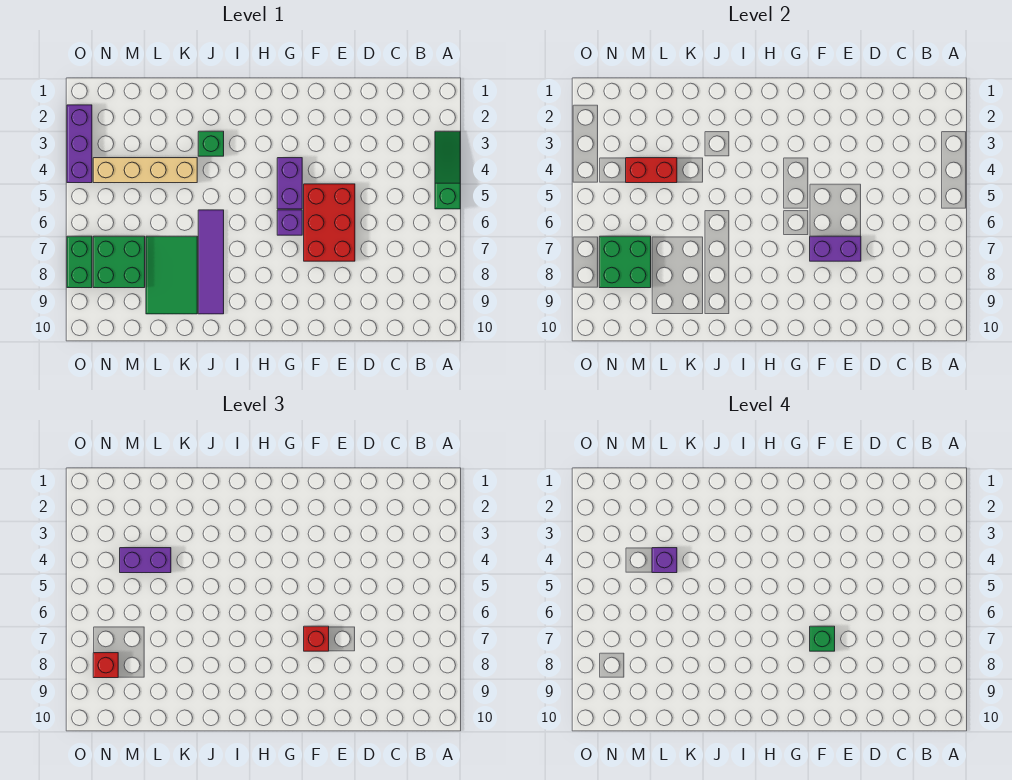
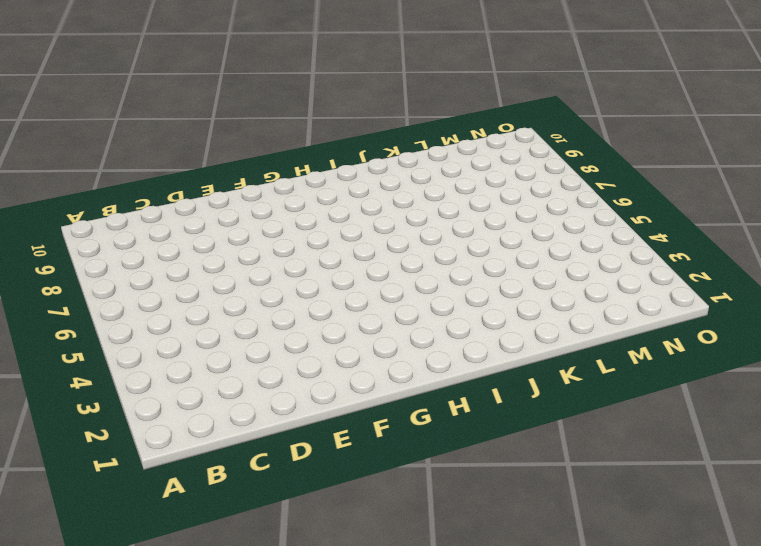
none -> green 1x3 slope [435,131,460,209]
none -> red 2x3 brick [304,184,355,261]
none -> purple 1x2 brick [277,158,302,209]

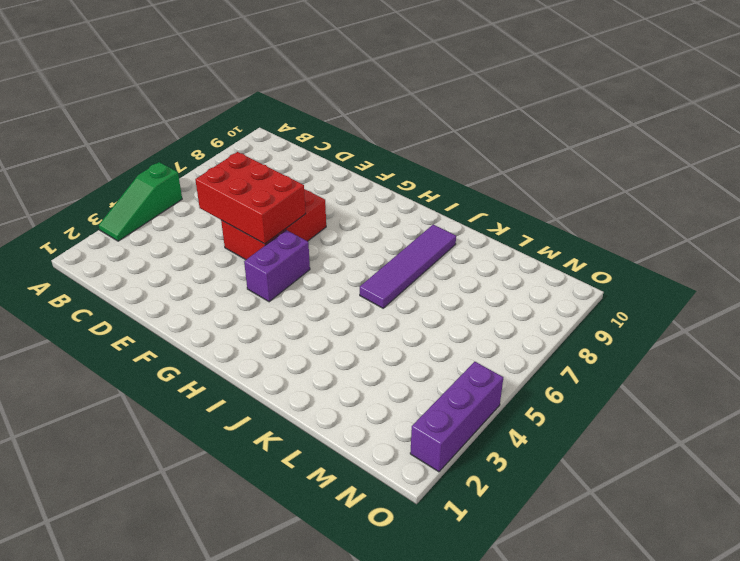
red 2x3 brick [195,152,306,244] -> none
none -> purple 1x1 brick [277,210,302,235]
none -> green 1x1 brick [198,131,224,156]
none -> tan 1x4 brick [93,158,197,183]

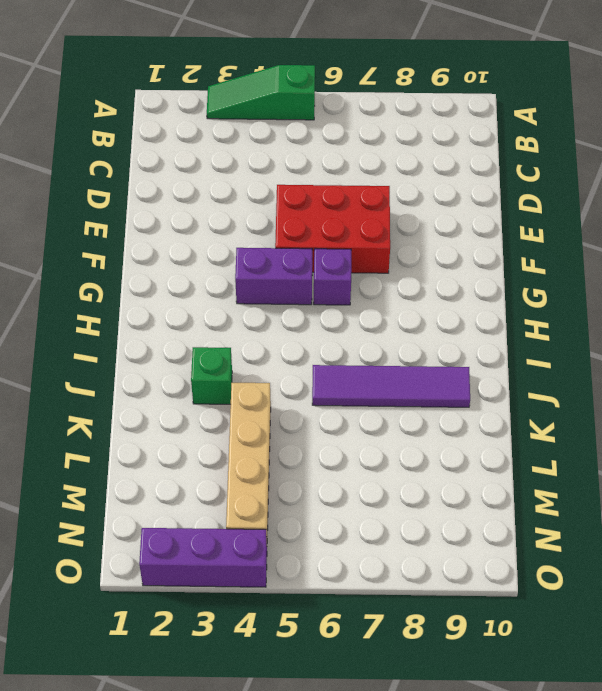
none -> green 2x3 tile [146,236,197,314]
none -> green 2x2 brick [93,236,145,288]
none -> green 1x2 brick [67,236,92,288]

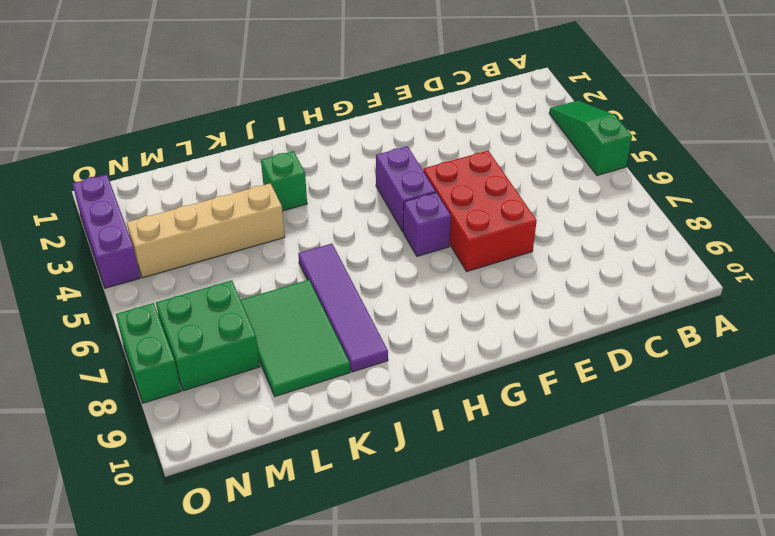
none -> purple 1x2 brick [810,236,861,261]
none -> red 1x2 brick [626,158,677,183]
none -> green 2x2 brick [599,236,651,288]

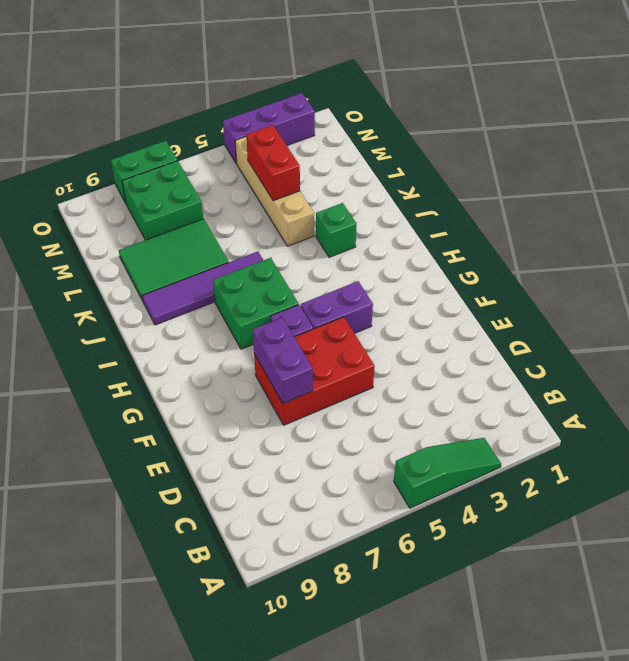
green 2x2 brick [213,258,298,349] -> green 2x2 brick moved to [599,236,651,288]
none -> red 1x1 brick [304,626,329,651]
none -> purple 1x2 brick [120,548,171,573]
none -> red 1x1 brick [93,653,118,678]

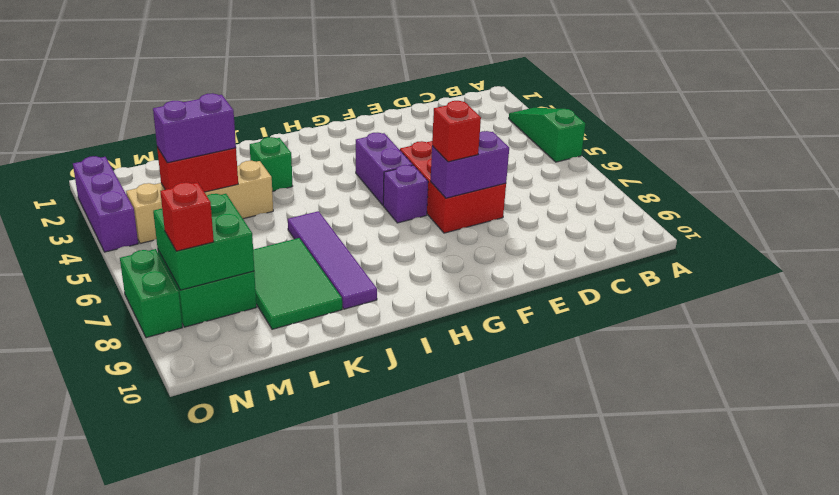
none -> green 1x1 brick [810,626,835,651]
none -> purple 1x1 brick [652,548,677,573]

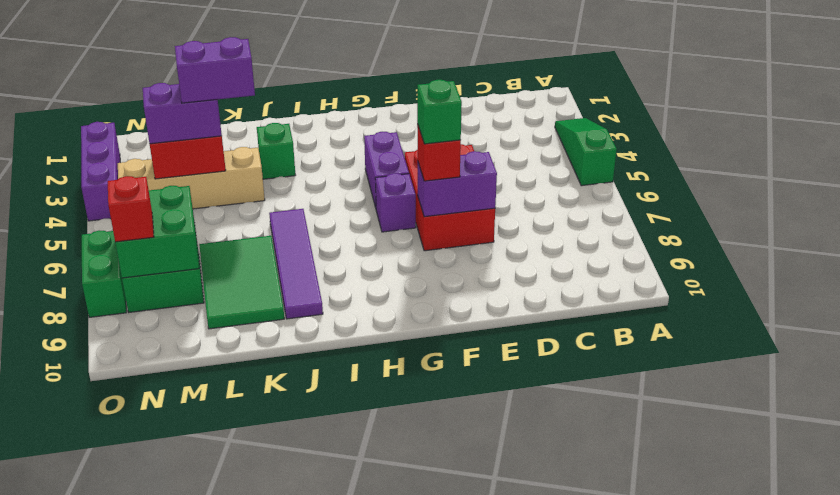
purple 1x2 brick [175,37,255,103] -> purple 1x1 brick [652,548,677,573]

